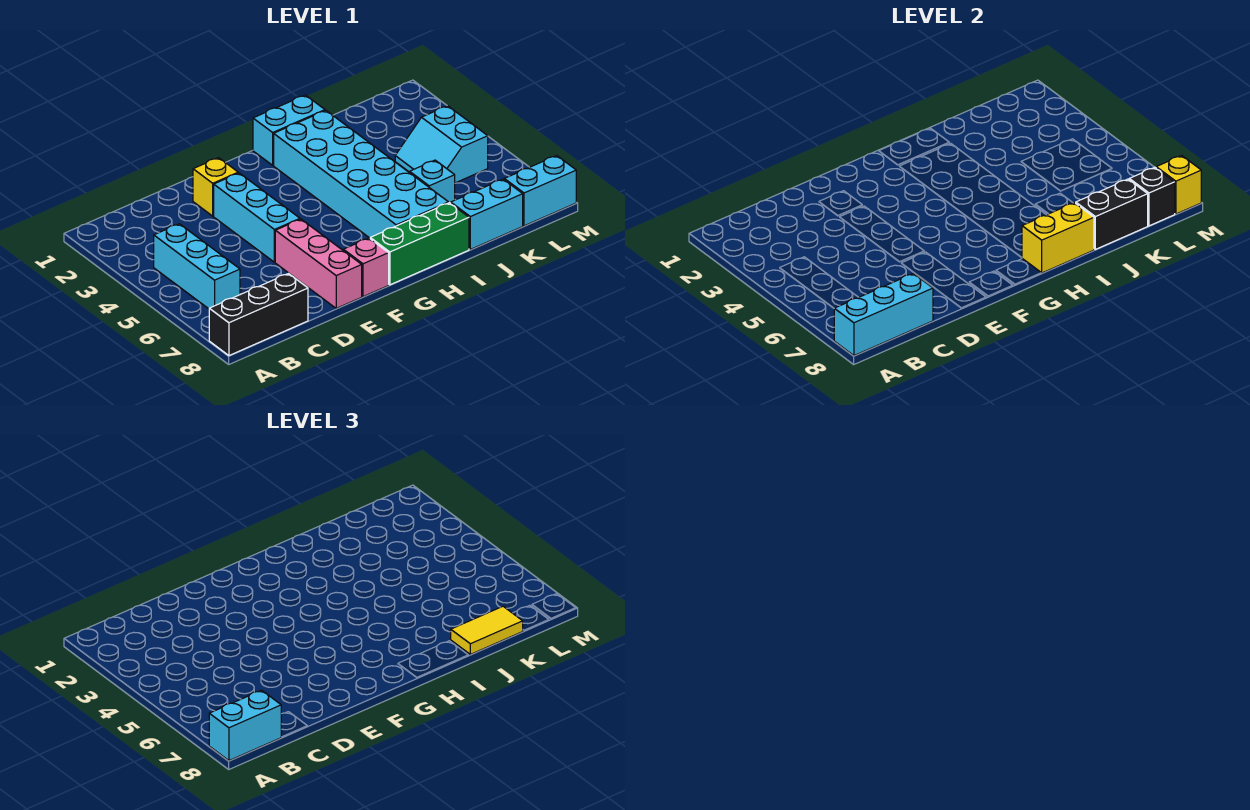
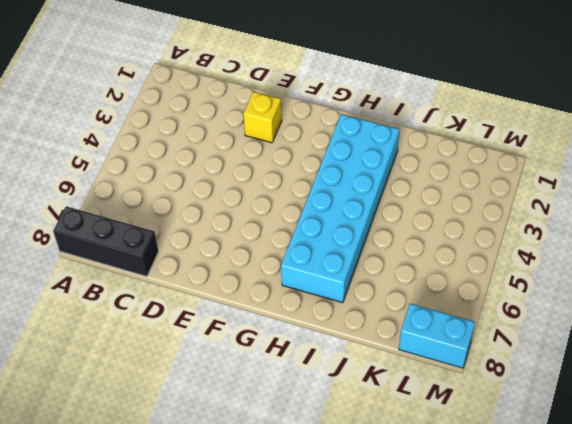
none -> cyan 1x3 brick [154,224,240,309]
none -> cyan 1x3 brick [214,173,300,262]
none -> pink 1x3 brick [275,219,362,308]

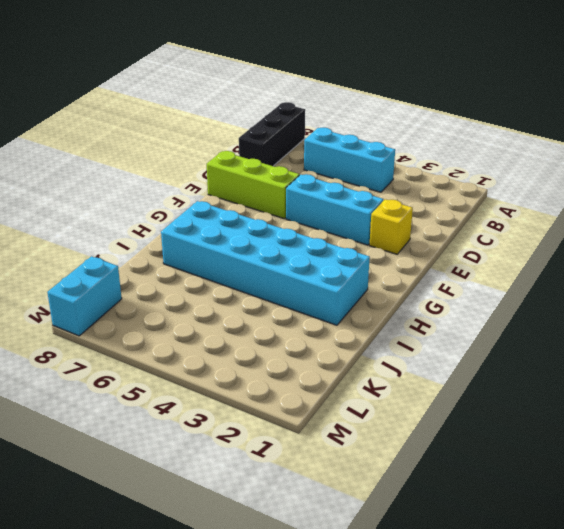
lime 1x3 brick [207,151,299,219] -> pink 1x3 brick [275,219,362,308]
none -> pink 1x1 brick [343,238,389,297]
none -> green 1x3 brick [370,203,469,285]
none -> cyan 1x2 brick [253,95,325,165]

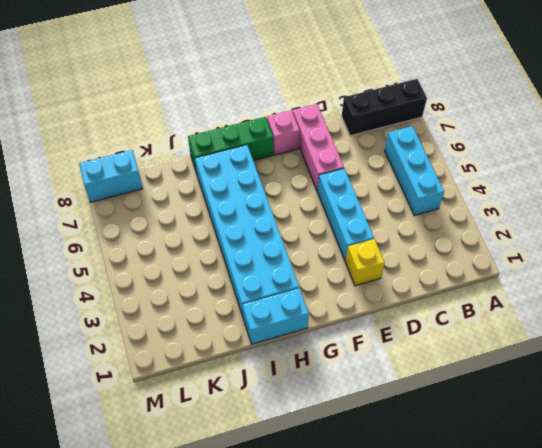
none -> cyan 1x1 brick [410,160,455,203]
none -> cyan 1x2 brick [451,179,523,249]
none -> cyan 2x2 slope [395,106,488,183]

